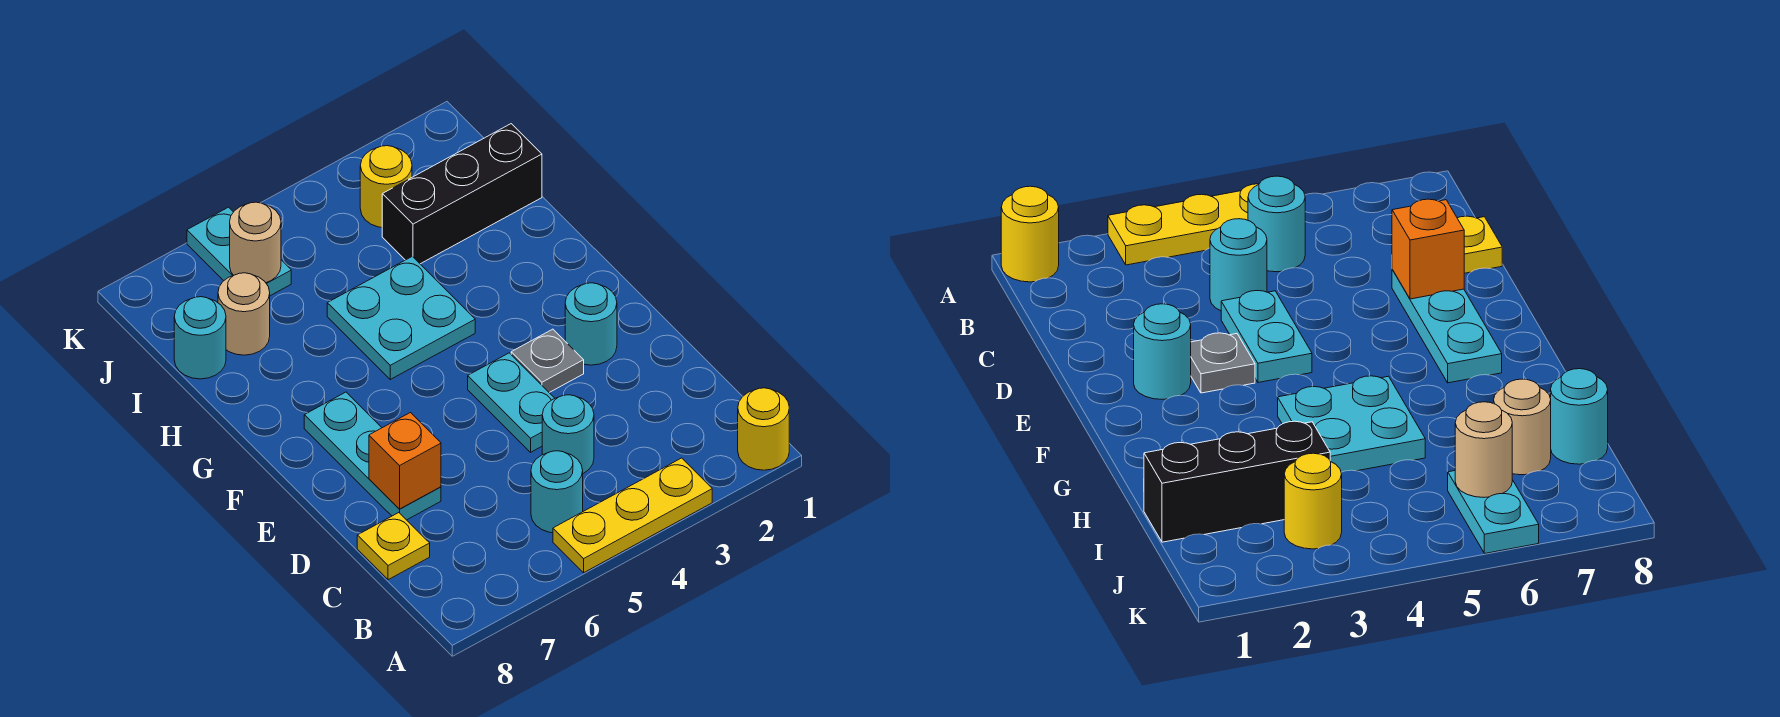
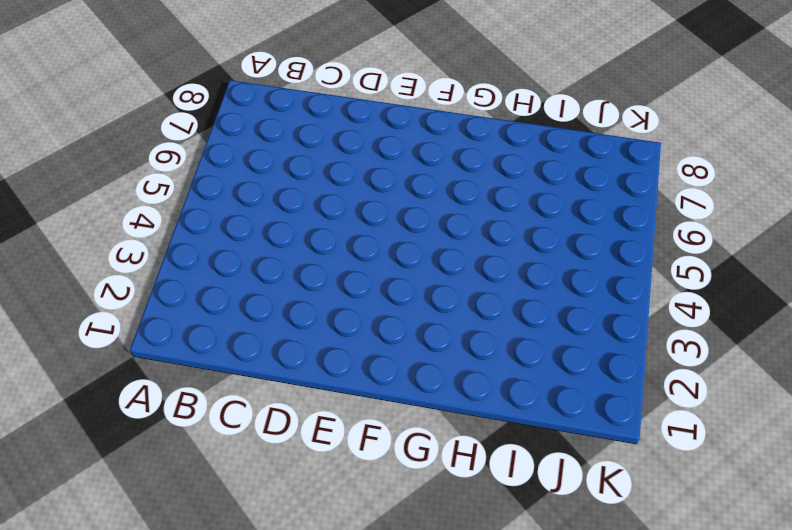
none -> yellow 1x1 round brick [738,388,789,470]
none -> yellow 1x3 plate [553,458,712,573]
none -> cyan 1x1 round brick [531,451,583,533]

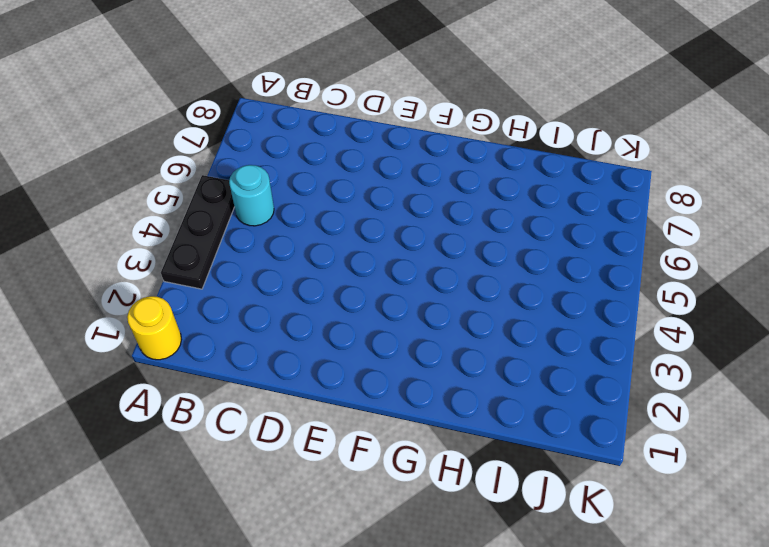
black 1x3 plate [161,175,234,289] -> yellow 1x3 plate [553,458,712,573]
none -> cyan 1x1 round brick [542,395,594,473]
none -> yellow 1x1 plate [357,513,430,580]
none -> cyan 1x2 plate [468,353,555,452]

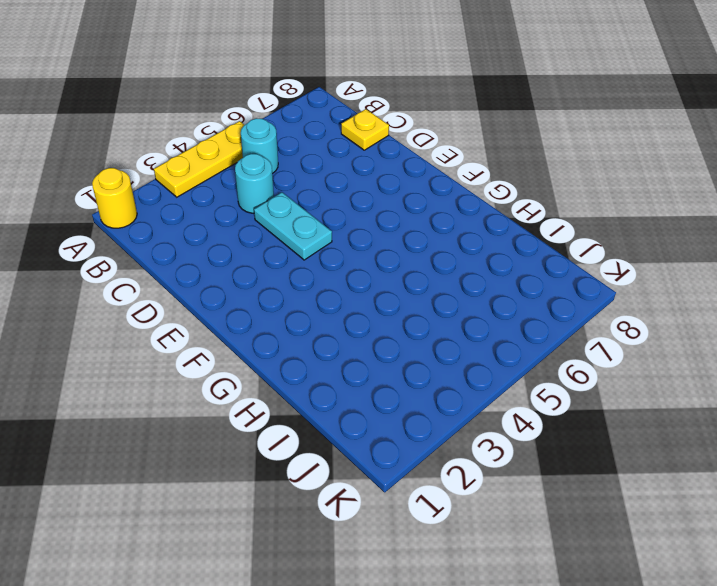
none -> cyan 1x3 plate [304,392,441,520]
none -> cyan 1x1 round brick [565,283,617,365]
none -> grey 1x1 plate [511,329,584,393]

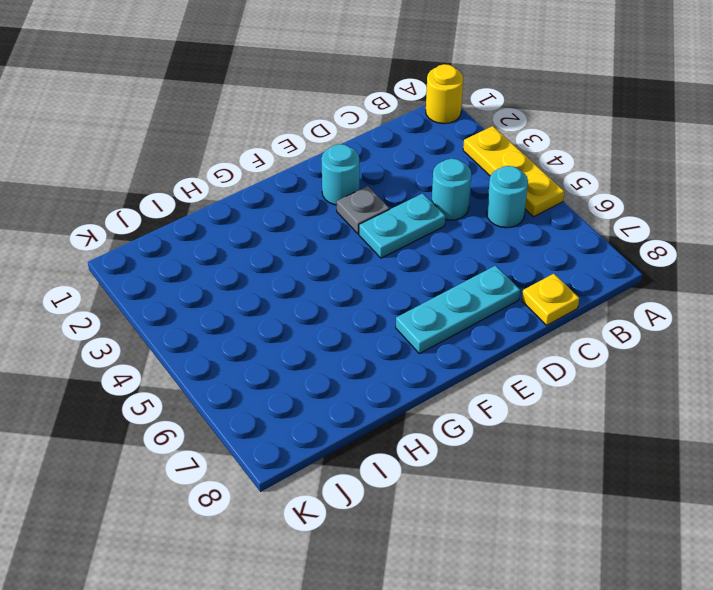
none -> cyan 2x2 plate [327,256,475,379]
none -> black 1x3 brick [382,124,542,264]
none -> tan 1x1 round brick [218,273,270,355]

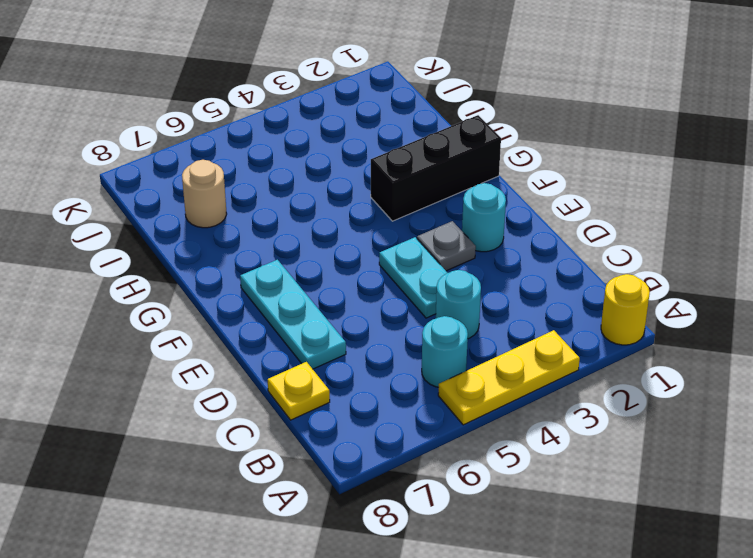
black 1x3 brick [371,115,501,221] -> black 1x3 brick moved to [382,124,542,264]
none -> cyan 2x2 plate [327,256,475,379]
none -> cyan 1x1 round brick [174,297,226,379]
none -> yellow 1x1 round brick [360,146,412,227]

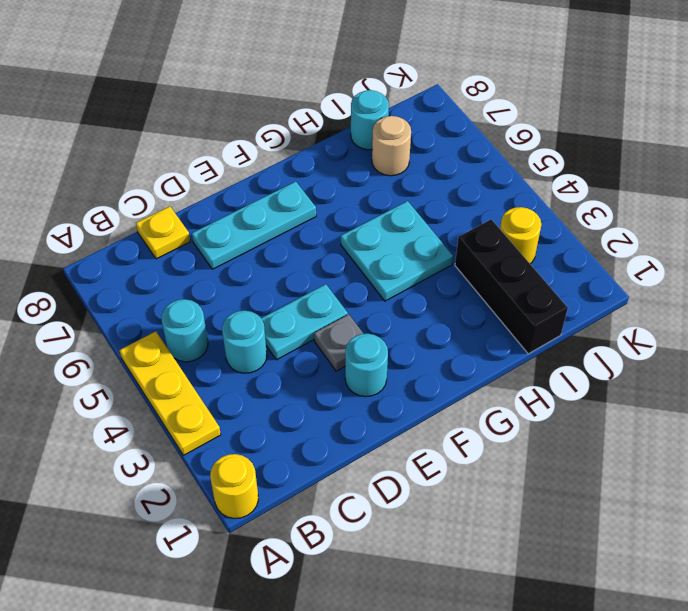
none -> cyan 1x2 plate [187,207,291,296]
none -> orange 1x1 brick [369,413,441,509]
none -> tan 1x1 round brick [230,202,281,283]

